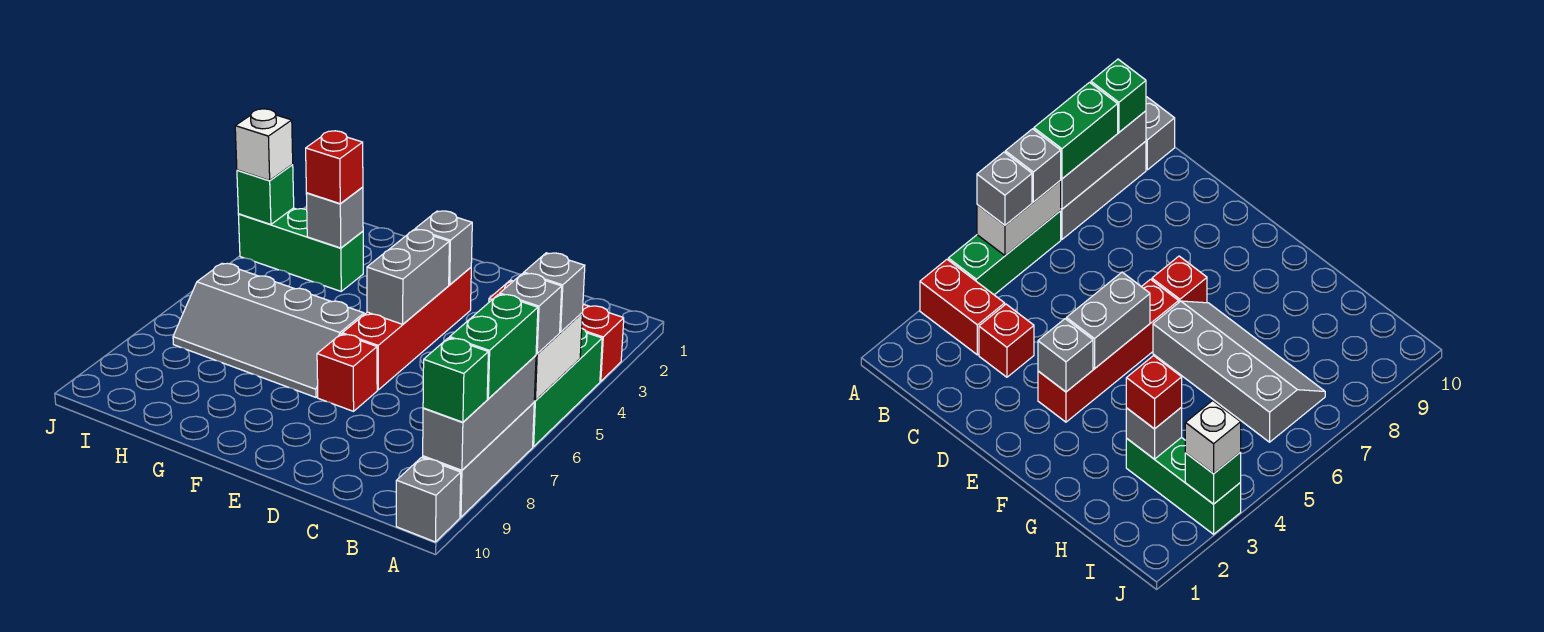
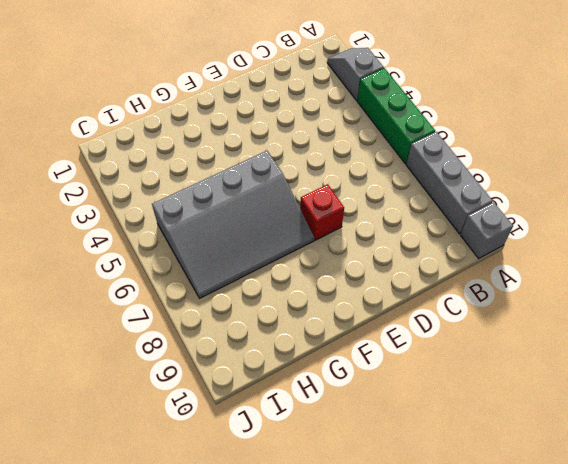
grey 1x2 slope [327,48,384,100] -> red 1x2 brick [582,304,624,381]
grey 3x4 slope [152,151,314,298] -> grey 2x4 slope [173,263,364,397]
none -> red 1x1 brick [979,304,1034,377]
none -> red 1x4 brick [342,267,471,390]
none -> green 1x3 brick [238,208,363,291]

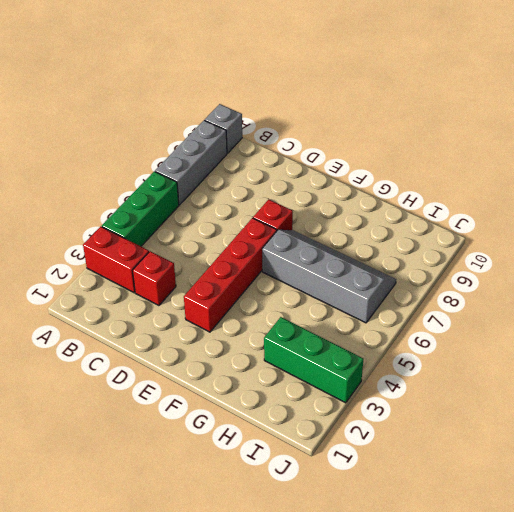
none -> white 1x2 brick [534,313,582,401]
none -> grey 1x3 brick [423,356,536,470]
none -> grey 1x1 brick [415,211,472,285]

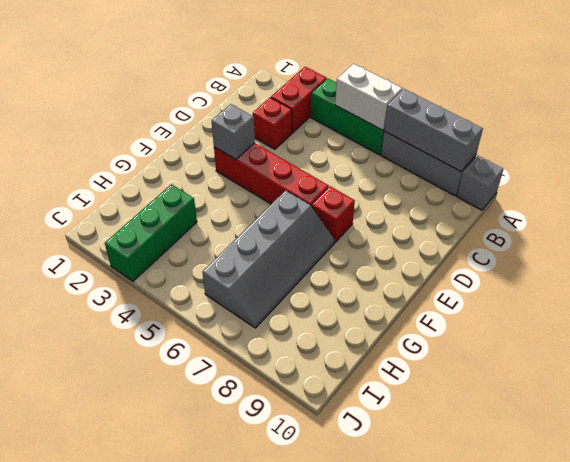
none -> grey 1x2 brick [367,230,449,324]
none -> grey 1x1 brick [306,187,363,248]
none -> green 1x1 brick [237,165,294,224]

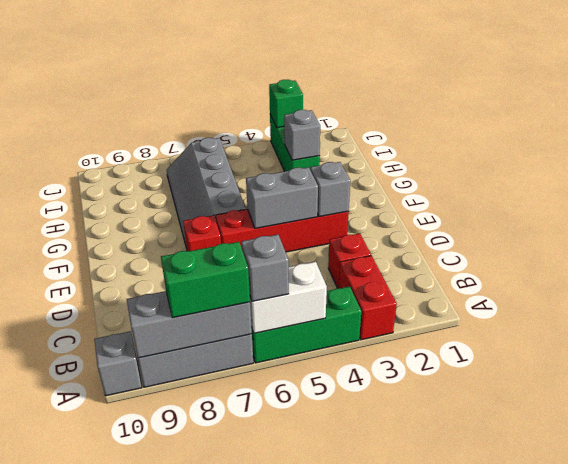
none -> grey 1x1 brick [524,253,585,332]
none -> green 1x1 brick [423,338,488,422]
none -> red 1x1 brick [306,131,363,204]

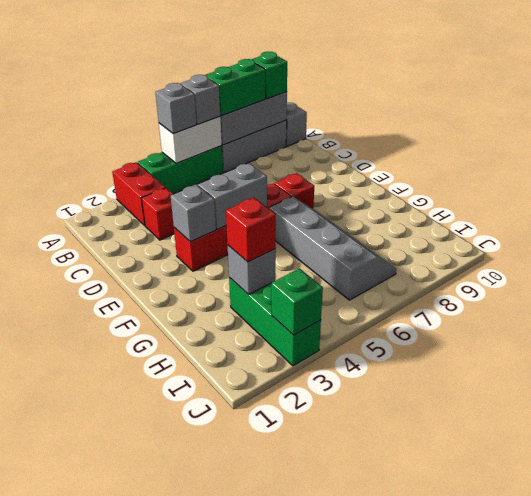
none -> white 1x1 brick [235,109,293,180]

